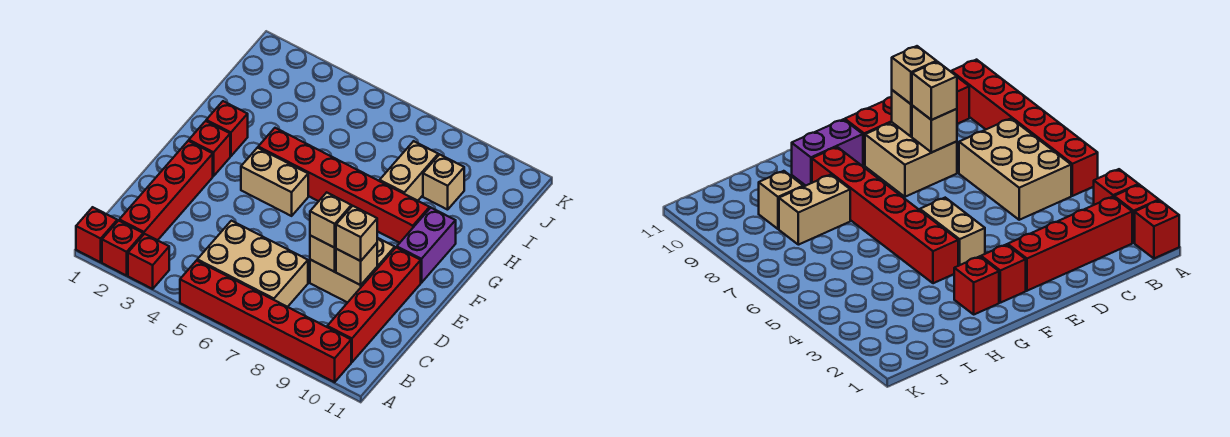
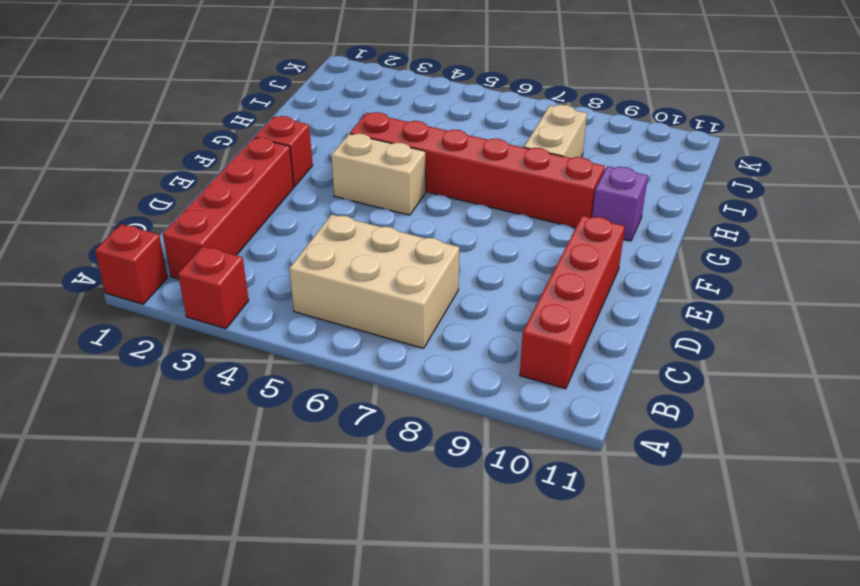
purple 1x1 brick [592,166,648,241] -> purple 1x2 brick [397,208,456,283]
none -> red 1x1 brick [102,221,143,276]
none -> red 1x6 brick [180,260,351,382]
none -> tan 2x2 brick [310,238,395,303]

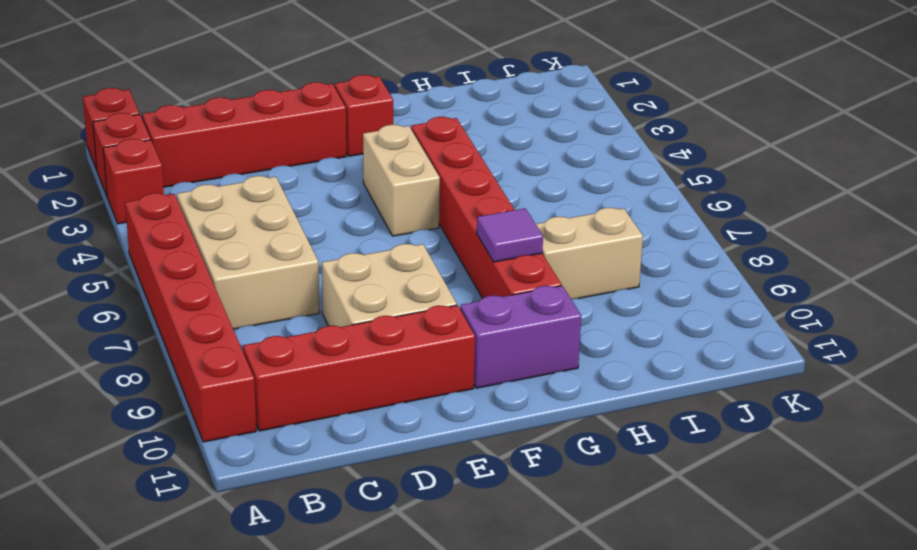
purple 1x1 tile [477,208,543,262] -> none
none -> red 1x1 brick [206,101,248,156]
none -> tan 1x1 brick [423,154,464,210]
none -> tan 1x1 brick [310,236,336,272]

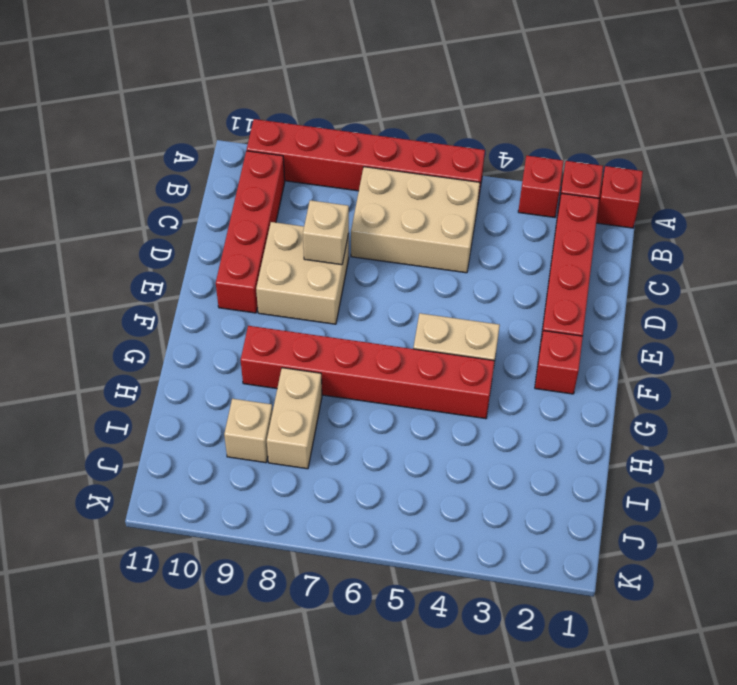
none -> purple 1x2 brick [397,208,456,283]
none -> red 1x1 brick [206,101,248,156]
none -> tan 1x1 brick [336,243,377,285]

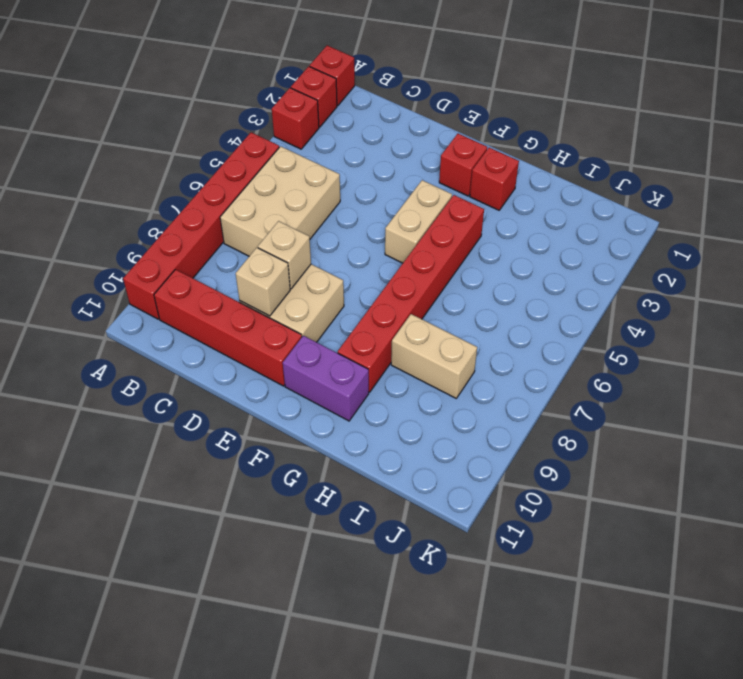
none -> red 1x4 brick [119,141,213,240]
none -> tan 1x1 brick [423,154,464,210]
none -> tan 1x1 brick [310,192,351,248]

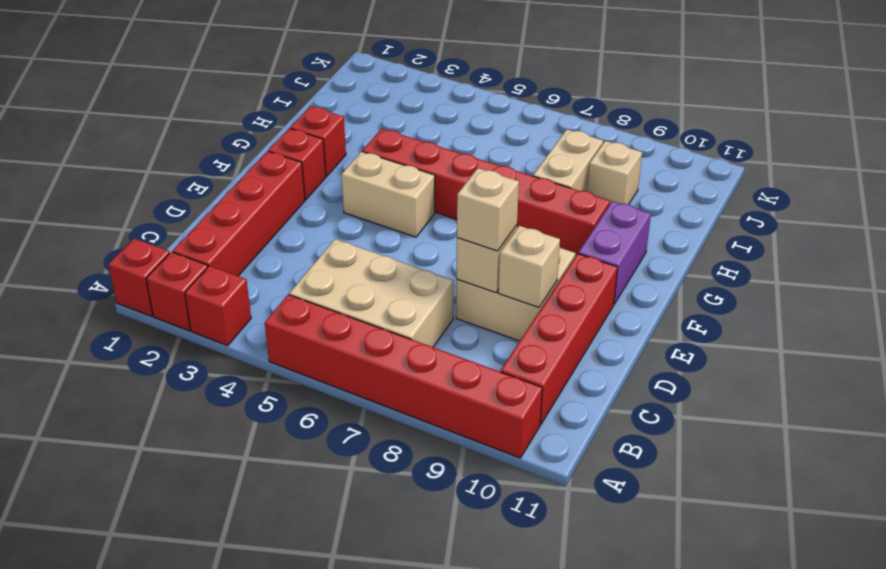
none -> tan 1x1 brick [336,206,377,261]

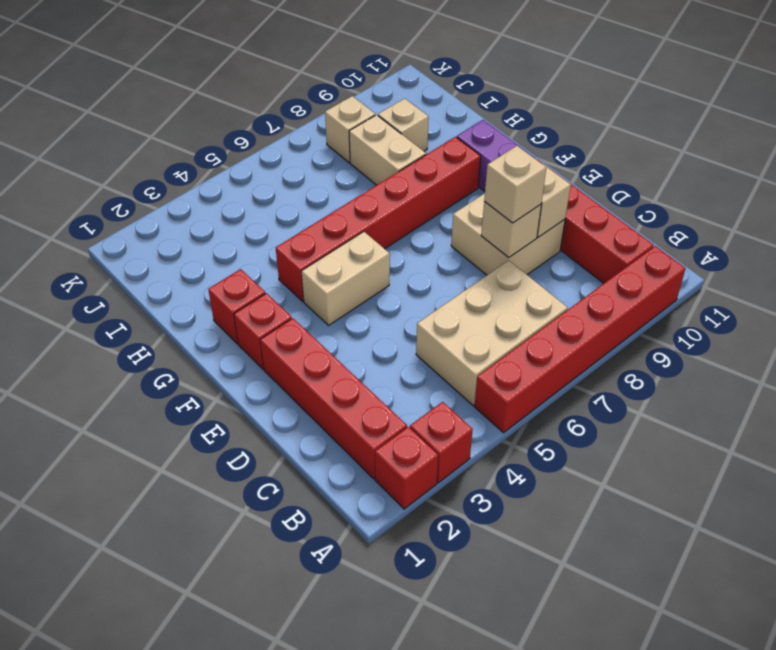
tan 1x1 brick [325,96,375,163] -> tan 1x1 brick moved to [336,206,377,261]
none -> red 1x1 brick [76,207,117,262]

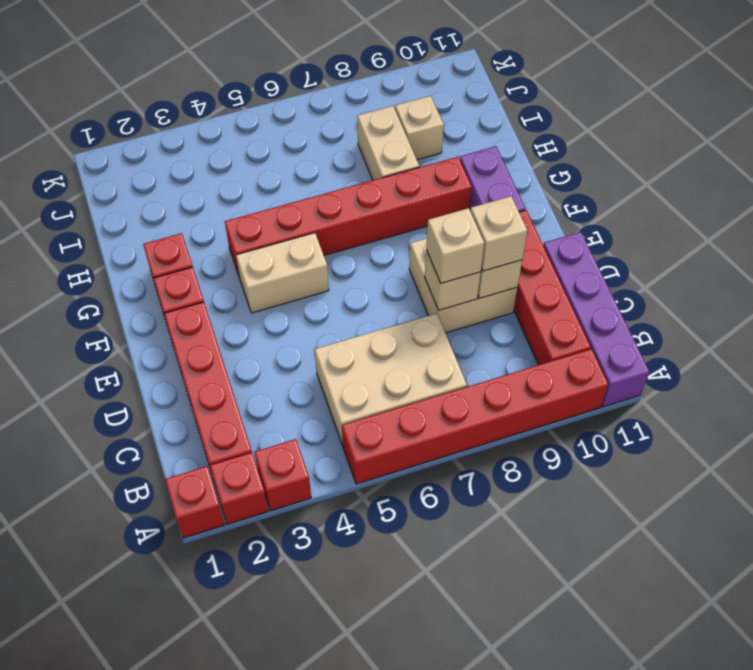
purple 1x4 brick [543,232,649,407] -> none

